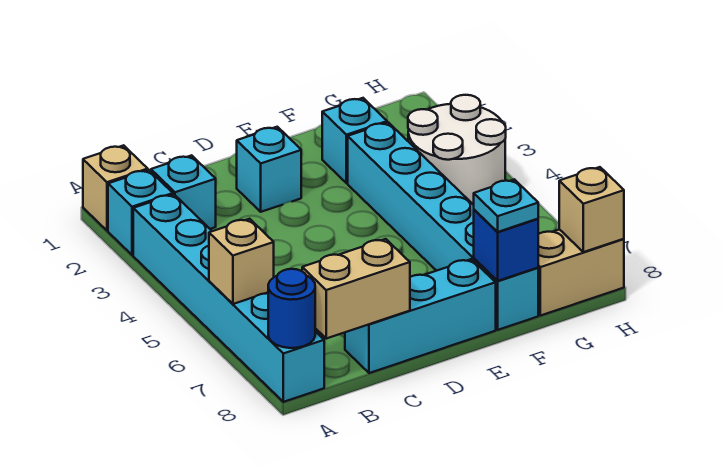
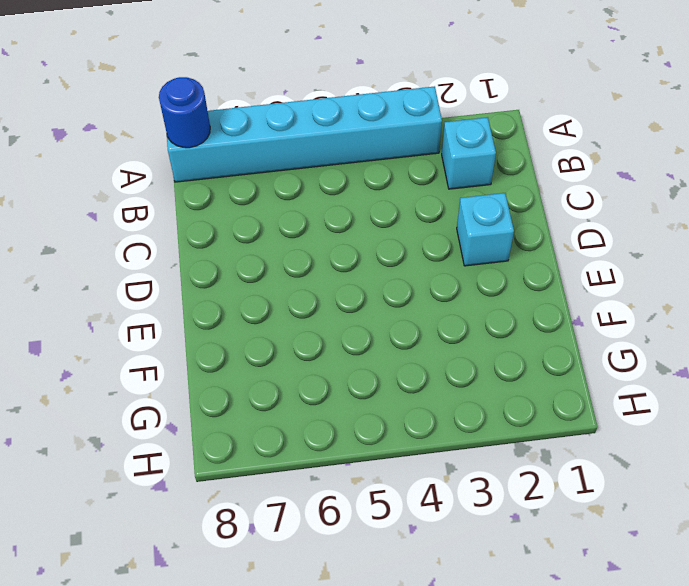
none -> tan 1x1 brick [83,145,148,231]
none -> cyan 1x1 brick [108,170,173,255]
none -> cyan 1x3 brick [345,259,496,373]

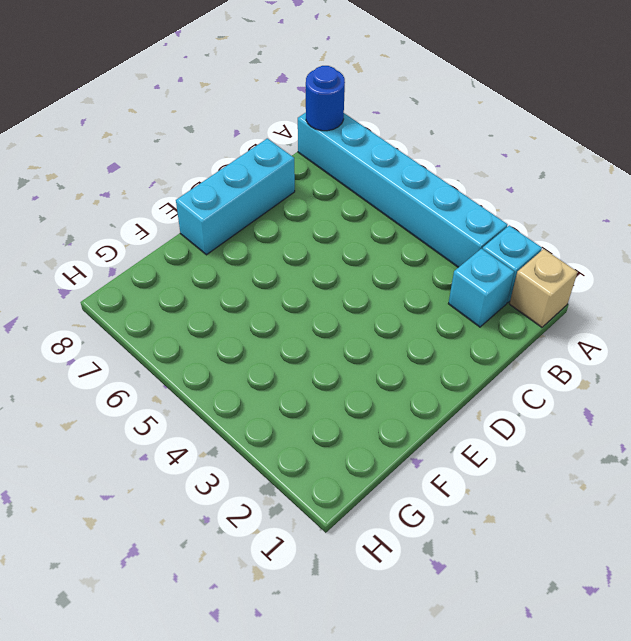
none -> cyan 1x1 brick [237,127,301,212]
none -> cyan 1x1 brick [322,98,387,183]
none -> cyan 1x6 brick [348,122,538,330]

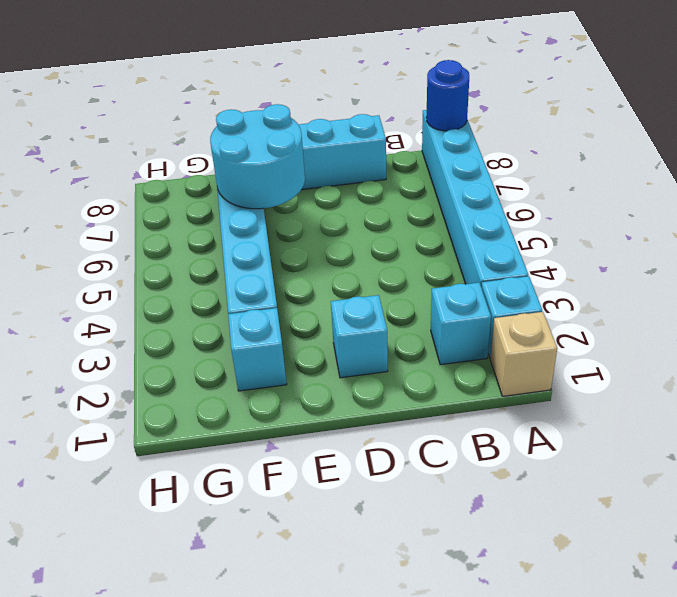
cyan 2x2 round brick [210,104,305,209] -> none
none -> white 2x2 round brick [408,95,506,205]
none -> tan 1x2 brick [538,229,624,316]
none -> tan 1x1 brick [209,219,274,304]

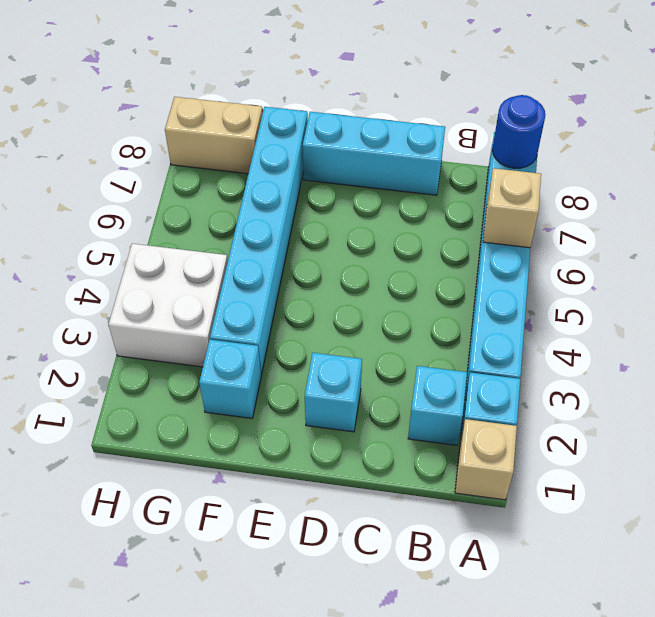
white 2x2 brick [108,244,228,367] -> white 2x2 round brick [408,95,506,205]
none -> tan 1x2 brick [302,239,410,339]
none -> blue 1x1 brick [474,210,538,281]
none -> tan 1x1 brick [559,167,624,252]

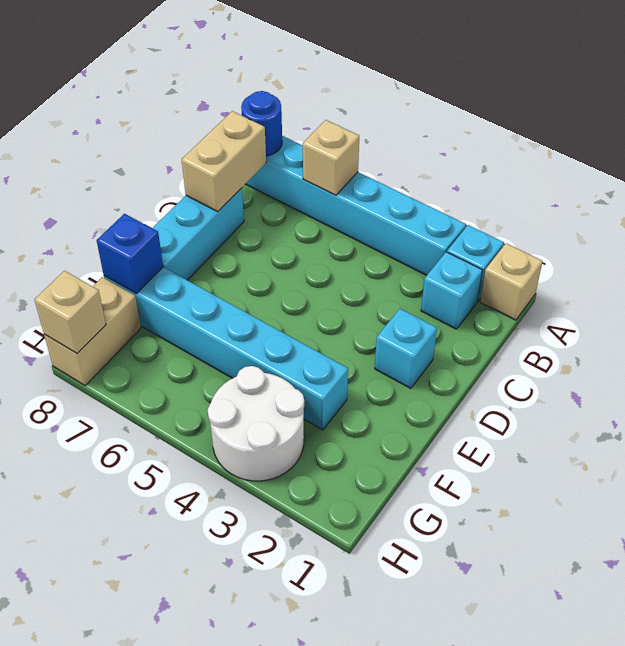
none -> cyan 1x1 brick [322,98,387,183]
none -> cyan 1x1 plate [474,179,538,232]

